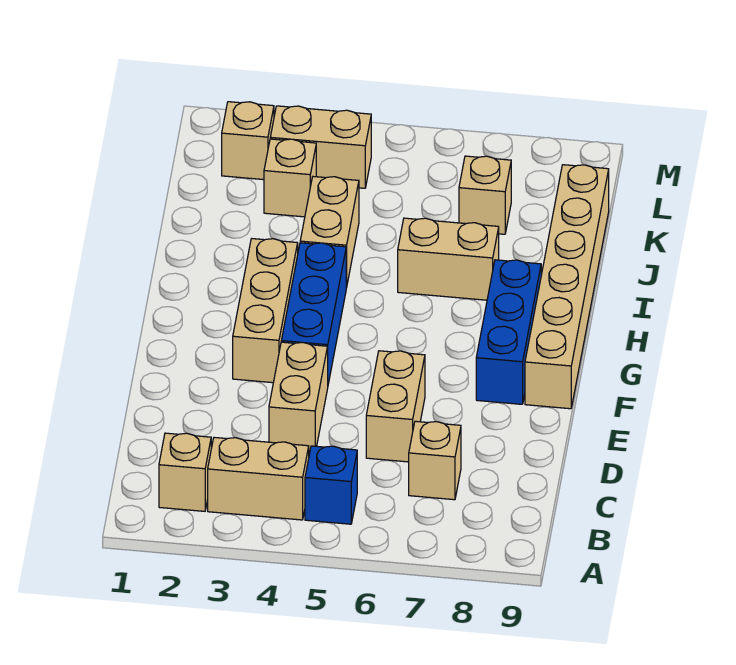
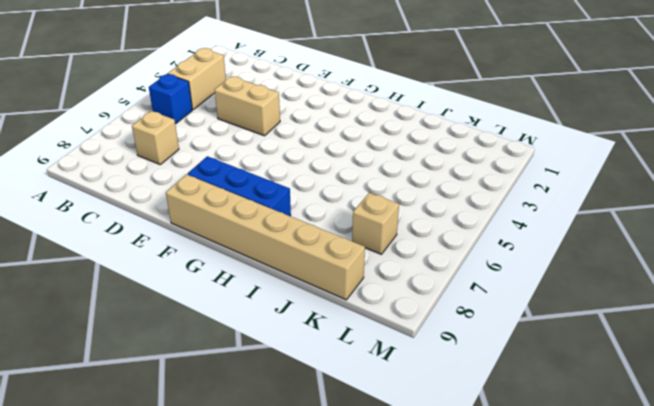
none -> tan 1x1 brick [159,433,211,511]
none -> tan 1x2 brick [366,351,425,462]
none -> tan 1x3 brick [233,239,298,383]

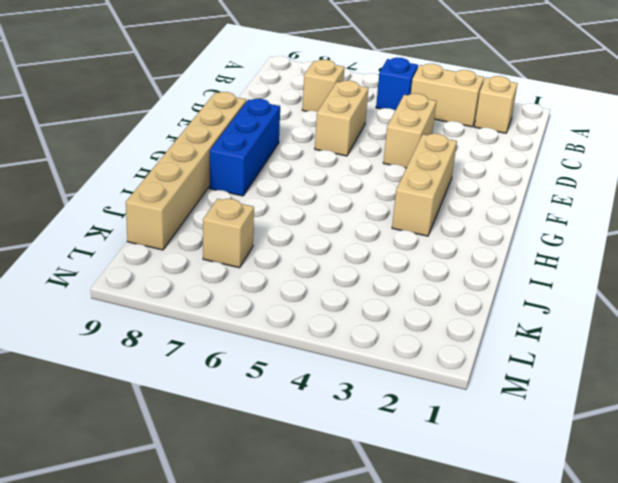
none -> blue 1x3 brick [281,243,346,384]
none -> tan 1x2 brick [300,177,359,288]
none -> tan 1x2 brick [398,218,499,300]

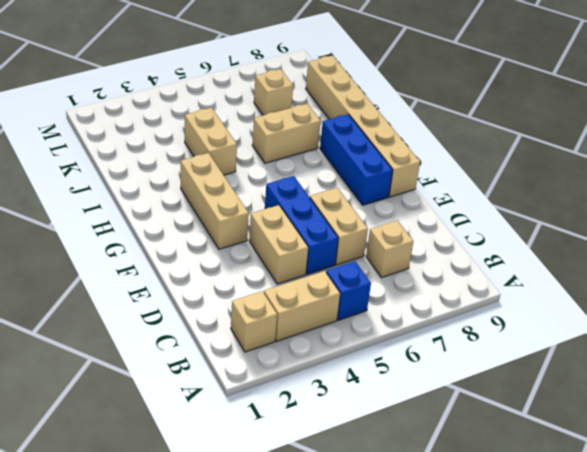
blue 1x3 brick [265,176,338,274] -> blue 1x3 brick moved to [281,243,346,384]
none -> tan 1x1 brick [264,139,316,217]
none -> tan 1x1 brick [222,102,274,180]
none -> tan 1x2 brick [270,106,371,188]

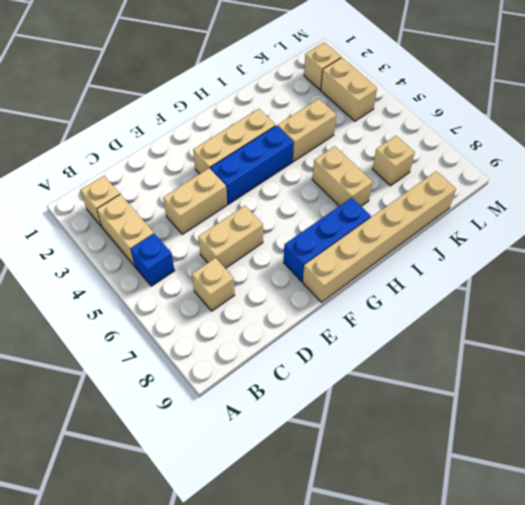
none -> tan 1x1 brick [264,139,316,217]

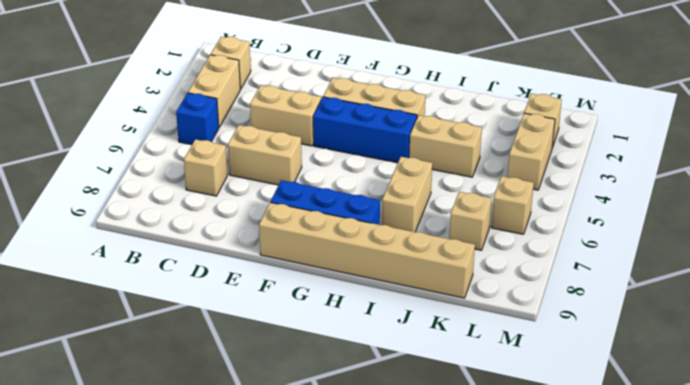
tan 1x1 brick [491,176,534,234] -> tan 1x1 brick moved to [264,139,316,217]

